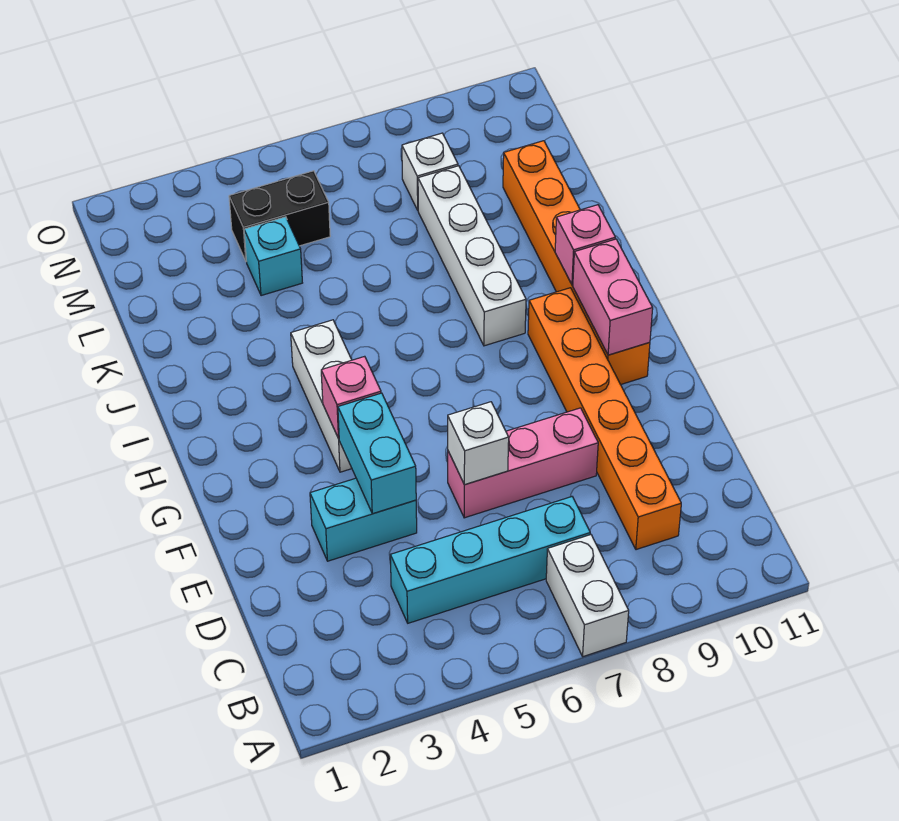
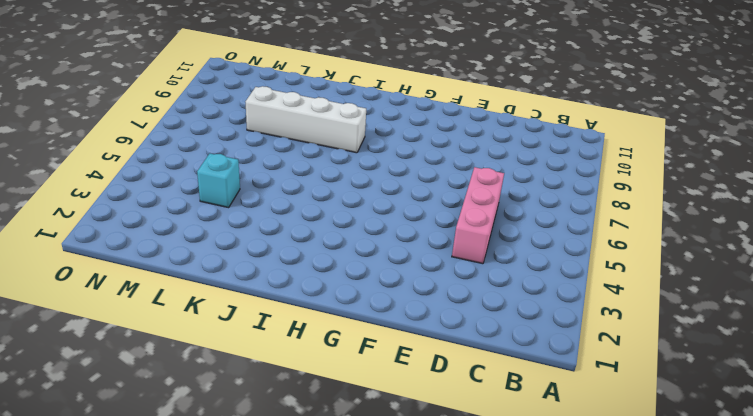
pink 1x3 brick [452,167,504,264] -> pink 1x3 brick moved to [448,408,598,518]
none -> white 1x2 brick [546,535,629,657]
none -> cyan 1x4 brick [390,497,590,623]
none -> orange 1x6 brick [528,288,681,550]

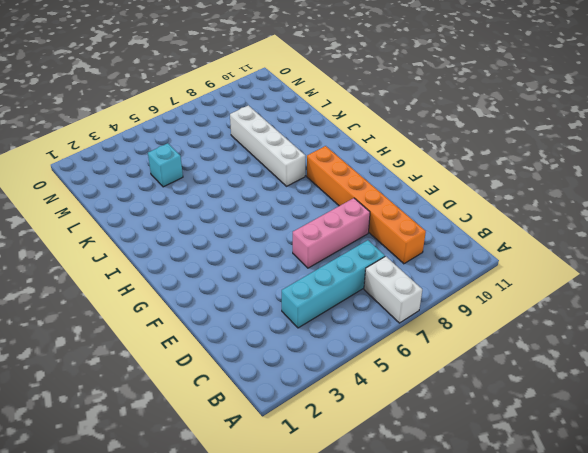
none -> cyan 1x2 brick [310,478,417,561]
none -> white 1x3 brick [291,320,352,472]
none -> orange 1x6 brick [503,141,650,385]

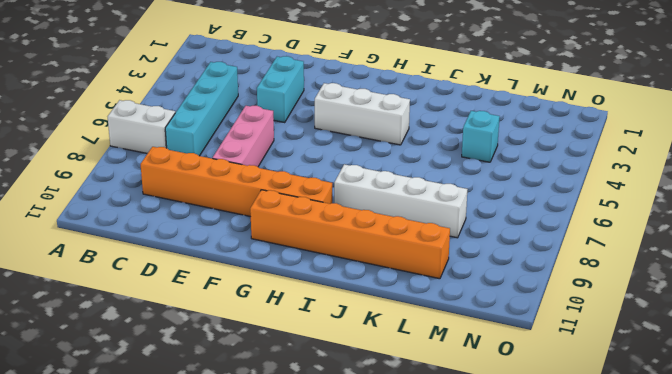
none -> black 1x2 brick [229,171,330,261]
none -> white 1x1 brick [402,133,458,210]
none -> cyan 1x2 brick [338,393,416,514]

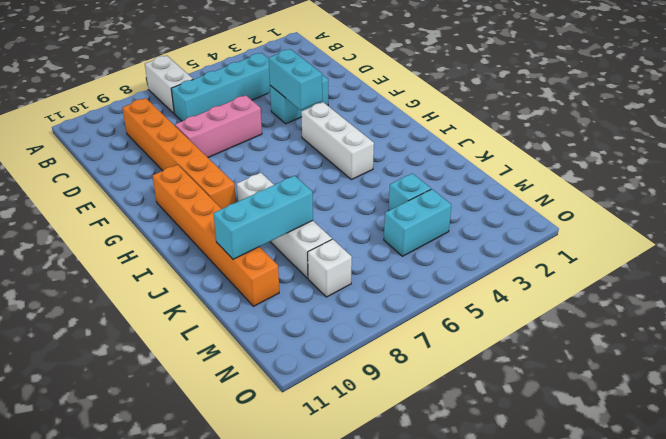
cyan 1x3 brick [213,176,313,259] -> none
cyan 1x2 brick [384,189,451,256] -> black 1x2 brick [229,171,330,261]
none -> white 1x1 brick [448,402,509,485]
none -> pink 1x1 brick [321,356,381,438]
none -> pink 1x2 brick [573,239,653,355]

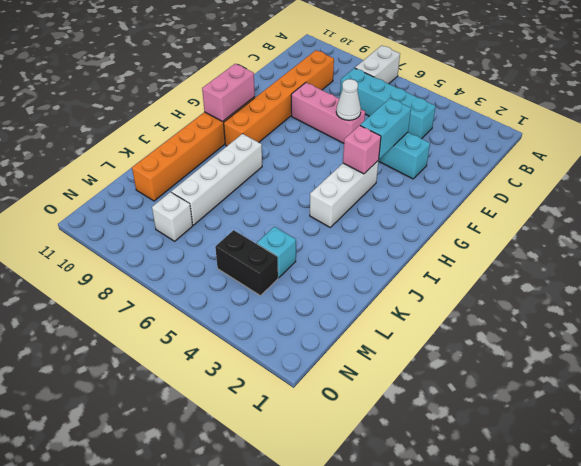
white 1x1 cone [336,79,361,120] -> white 1x1 brick [448,402,509,485]
none -> pink 1x1 brick [555,205,615,285]

